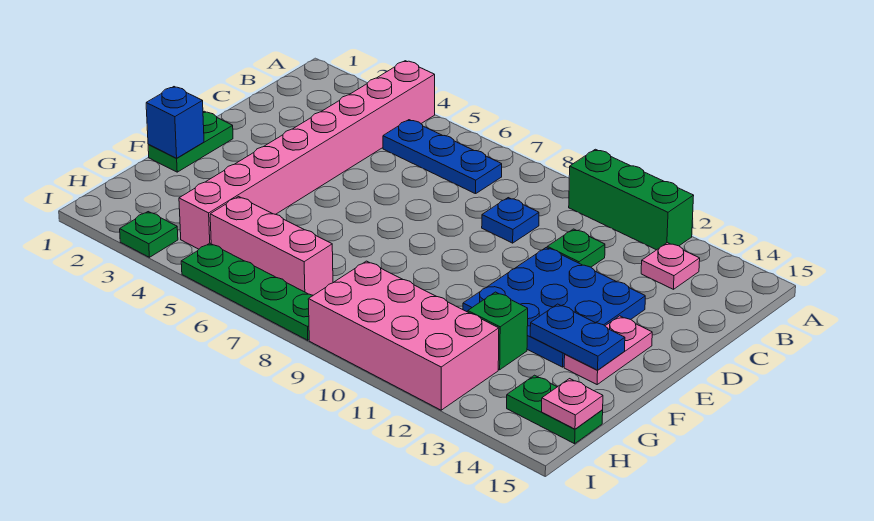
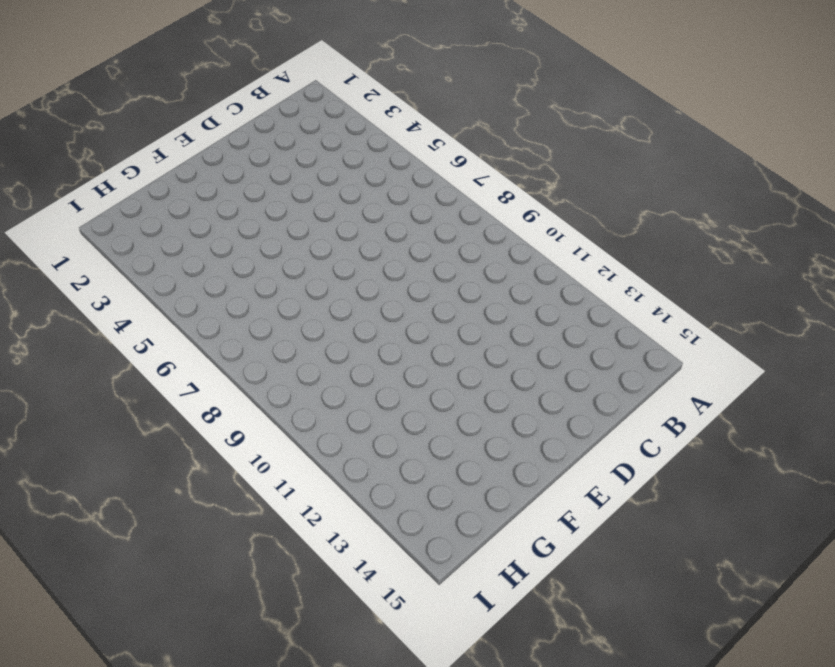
none -> pink 1x8 brick [179,61,435,249]
none -> green 1x3 brick [569,149,694,250]
none -> blue 1x3 plate [383,120,502,194]

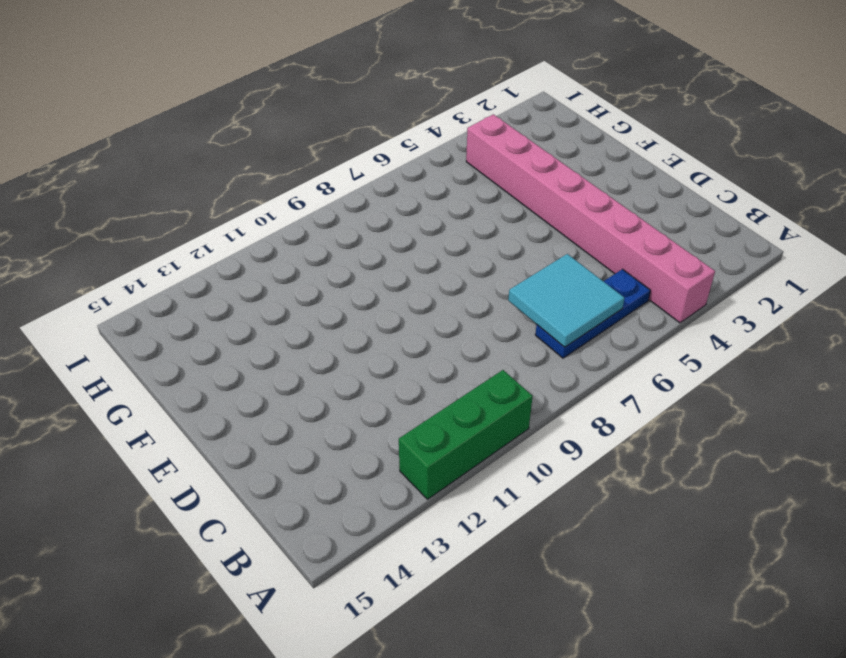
cyan 2x2 tile [508,254,624,347] -> none
none -> pink 1x1 plate [641,243,700,289]
none -> blue 1x1 plate [482,198,539,243]
none -> green 1x1 plate [547,229,605,267]

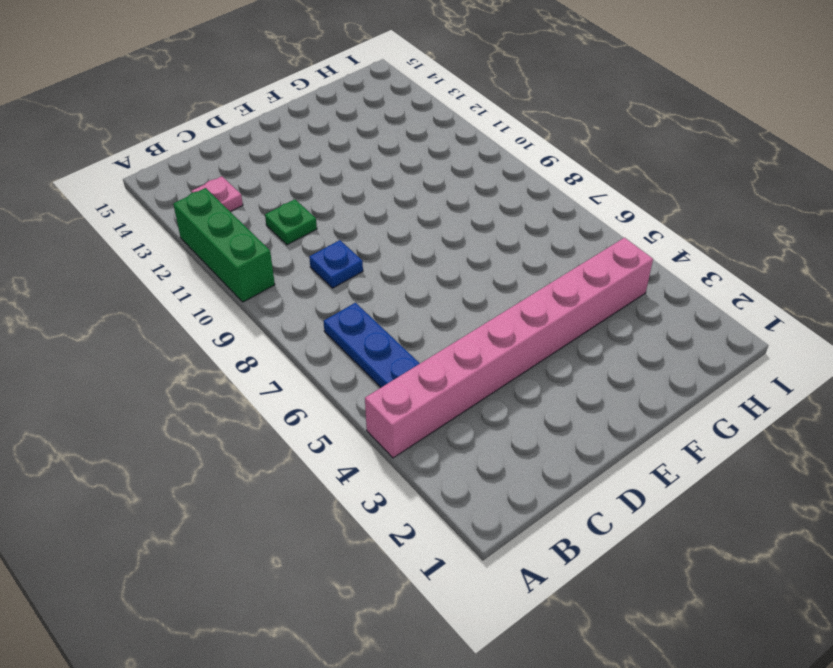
none -> blue 3x3 plate [463,248,645,367]
none -> green 1x2 plate [148,111,233,172]
none -> pink 1x2 plate [564,316,652,384]

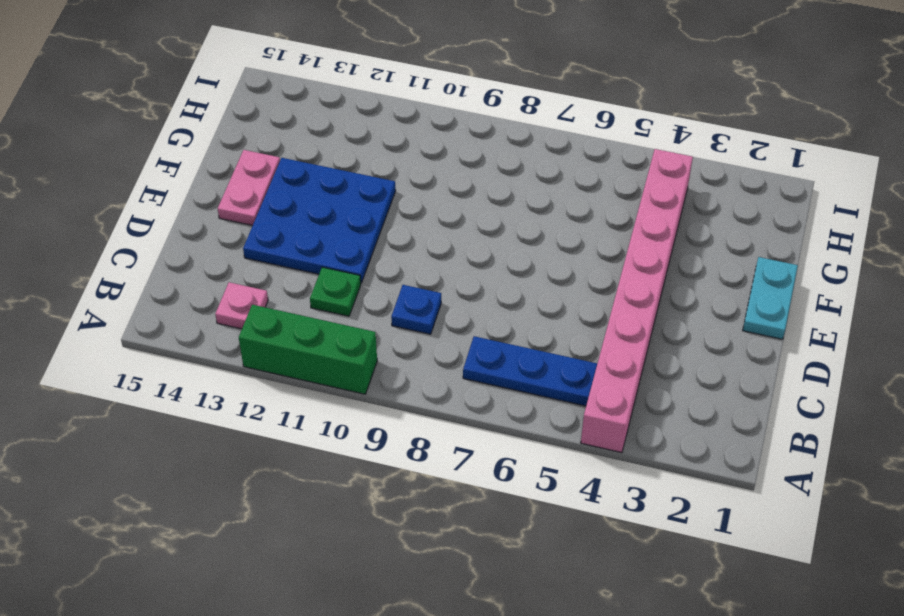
cyan 1x2 plate [743,257,798,339] -> green 1x2 plate [148,111,233,172]
none -> green 1x1 brick [468,292,528,370]
none -> pink 1x3 brick [210,197,333,295]
none -> pink 2x4 brick [308,261,499,410]

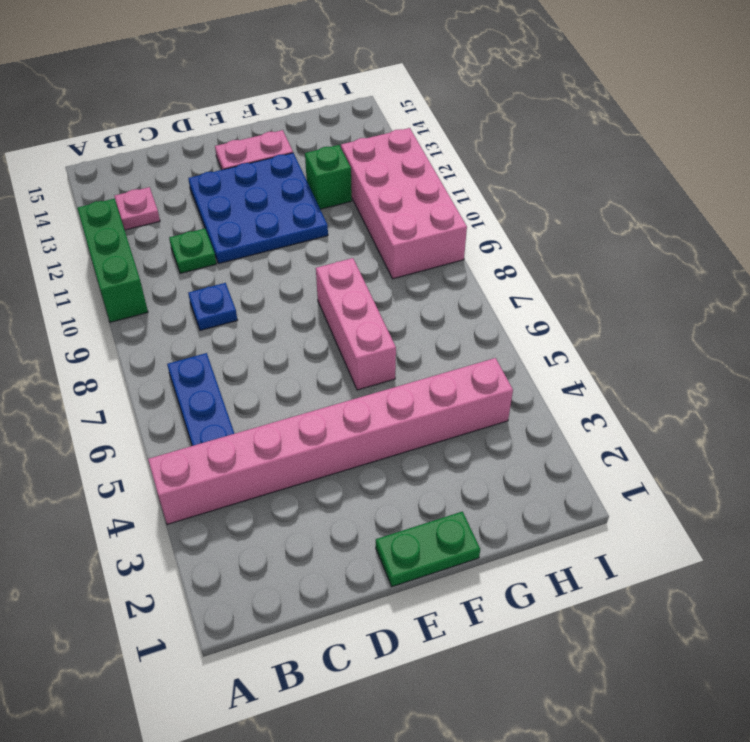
pink 1x3 brick [316,258,396,390] -> pink 1x3 brick moved to [210,197,333,295]
none -> green 1x2 plate [507,375,603,444]
none -> green 1x1 plate [120,212,178,257]
none -> green 1x4 plate [181,243,313,340]

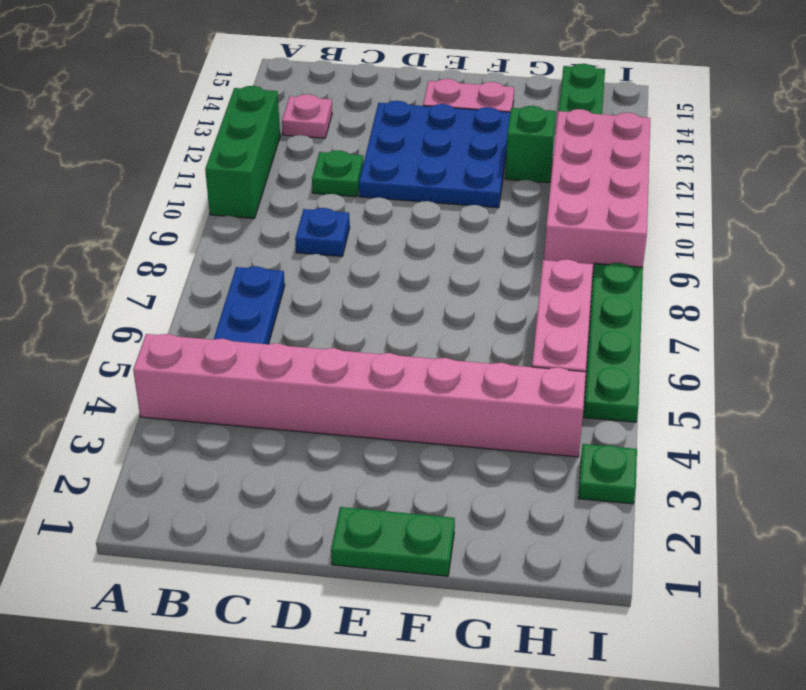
none -> blue 1x1 brick [146,87,204,158]
none -> blue 1x2 plate [530,304,625,370]
none -> pink 1x1 plate [542,379,603,429]

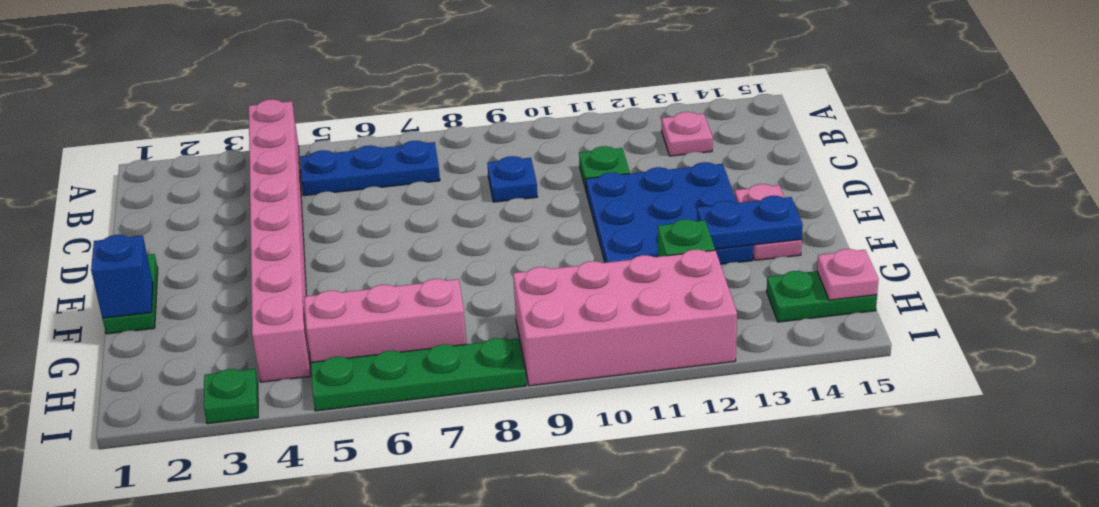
none -> green 1x3 brick [569,149,694,250]

